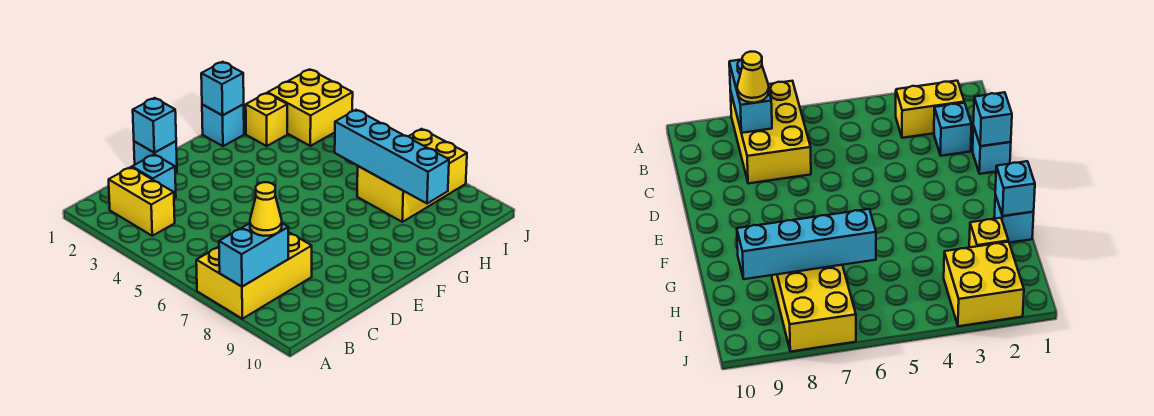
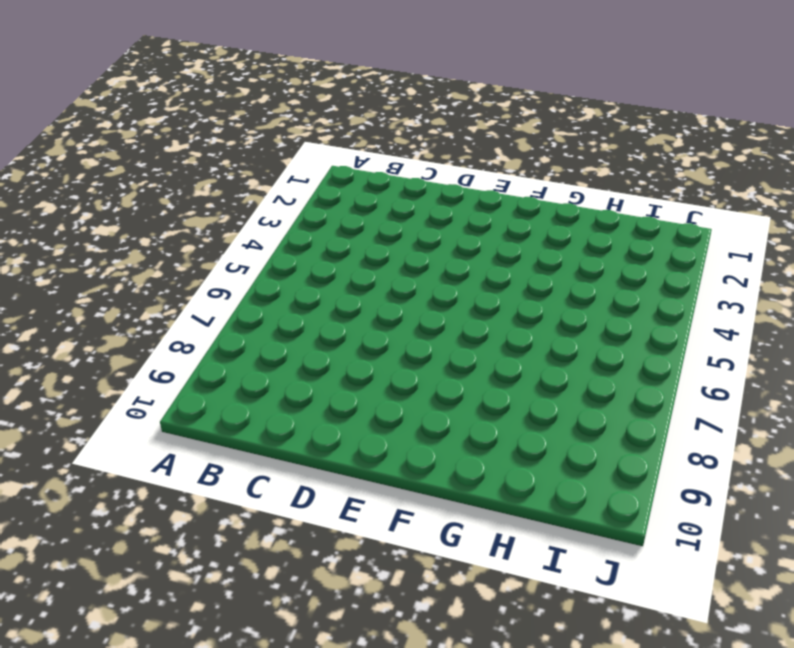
none -> yellow 2x3 brick [196,232,312,319]
none -> yellow 1x2 brick [109,167,175,236]
none -> cyan 1x1 brick [132,154,176,198]

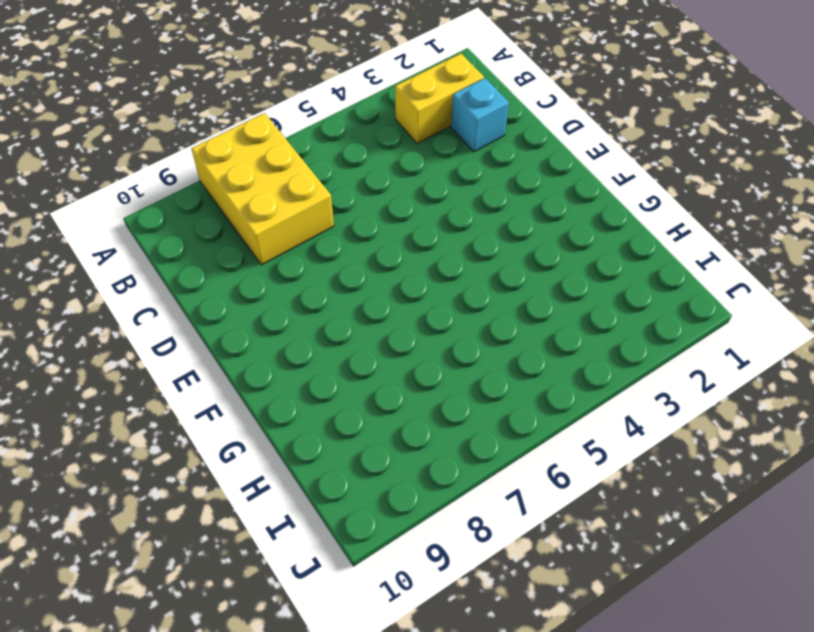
none -> cyan 1x1 brick [134,141,177,173]
none -> cyan 1x1 brick [202,104,244,146]
none -> yellow 1x1 brick [246,93,287,146]

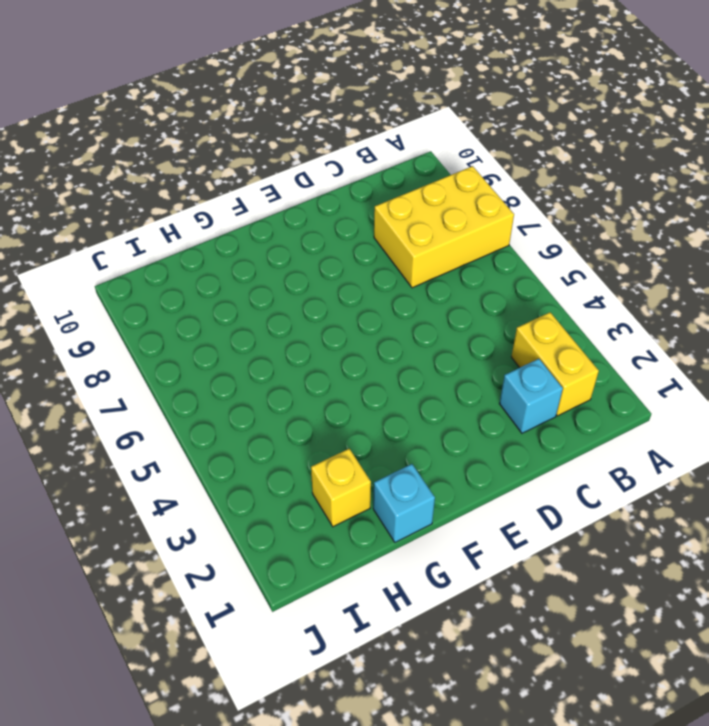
none -> cyan 1x1 brick [134,141,177,173]
none -> yellow 2x3 brick [357,129,467,222]
none -> yellow 2x2 brick [268,69,353,146]

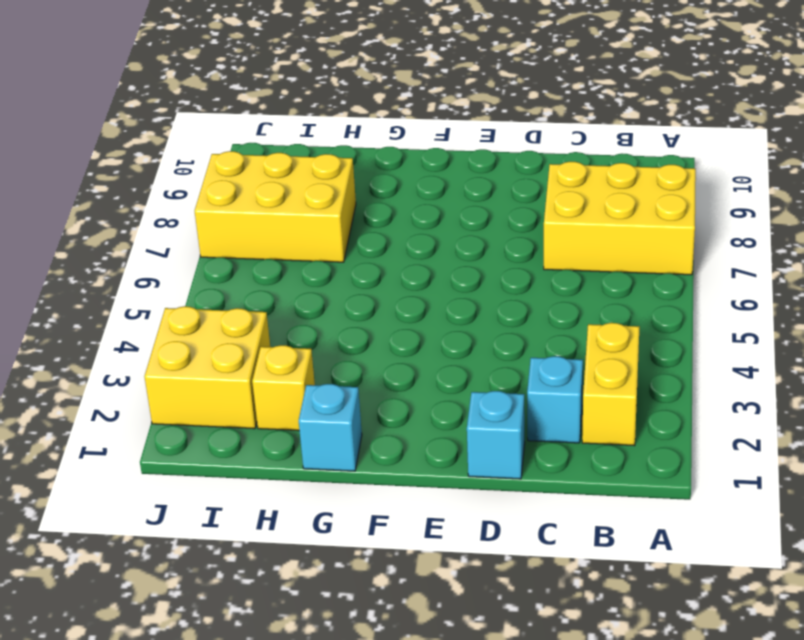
none -> cyan 1x2 brick [219,223,288,287]
none -> cyan 1x1 brick [133,98,176,153]
none -> cyan 1x1 brick [201,62,244,115]

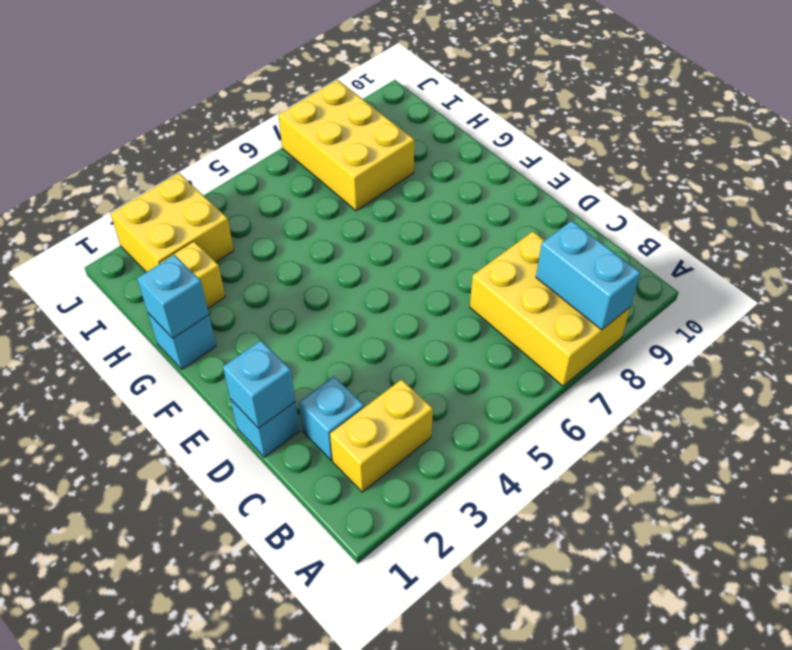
none -> cyan 1x4 brick [335,110,449,203]
none -> yellow 1x1 cone [250,182,282,236]

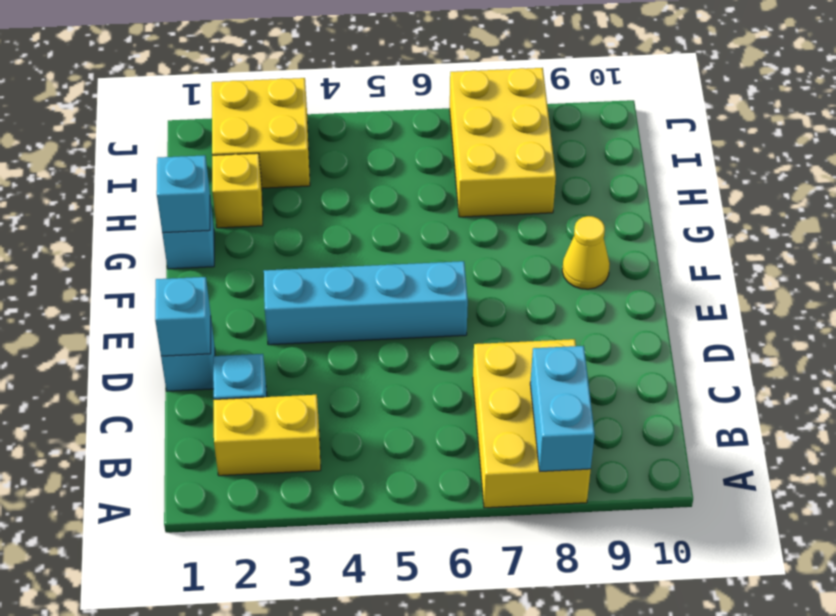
cyan 1x4 brick [264,261,468,345] -> cyan 1x4 brick moved to [335,110,449,203]
yellow 1x1 cone [562,216,610,289] -> yellow 1x1 cone moved to [250,182,282,236]

